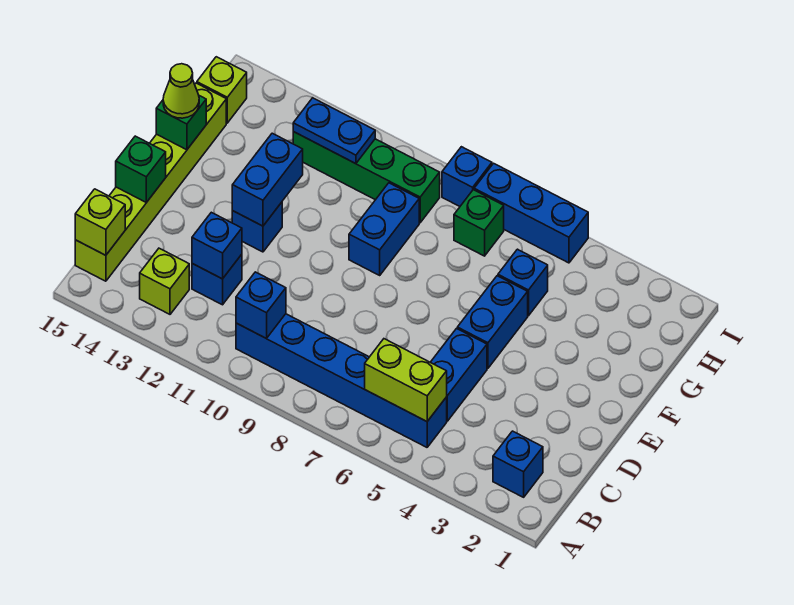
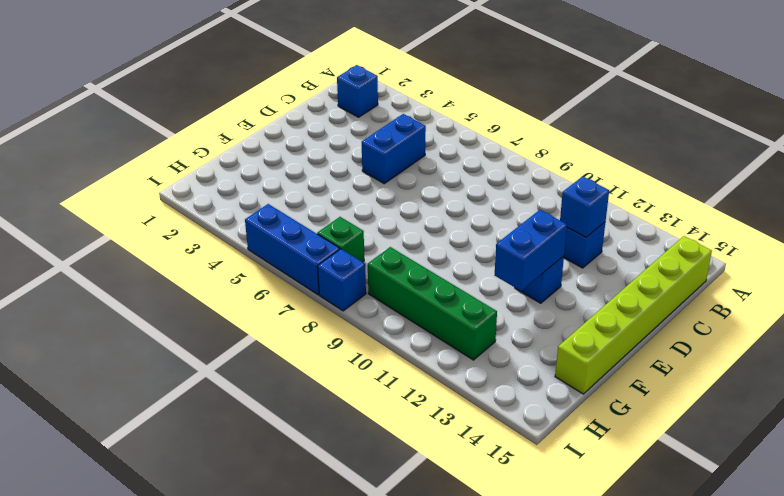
none -> blue 1x6 brick [236,314,447,447]
none -> lime 1x1 brick [140,248,189,314]
none -> blue 1x2 brick [457,276,528,368]

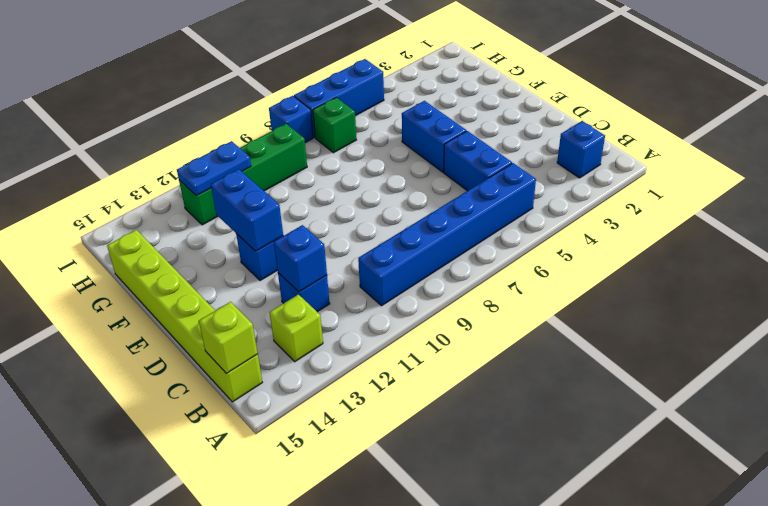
none -> blue 1x2 brick [349,183,419,275]
none -> blue 1x1 brick [498,249,548,316]
none -> lime 1x1 brick [197,57,247,123]

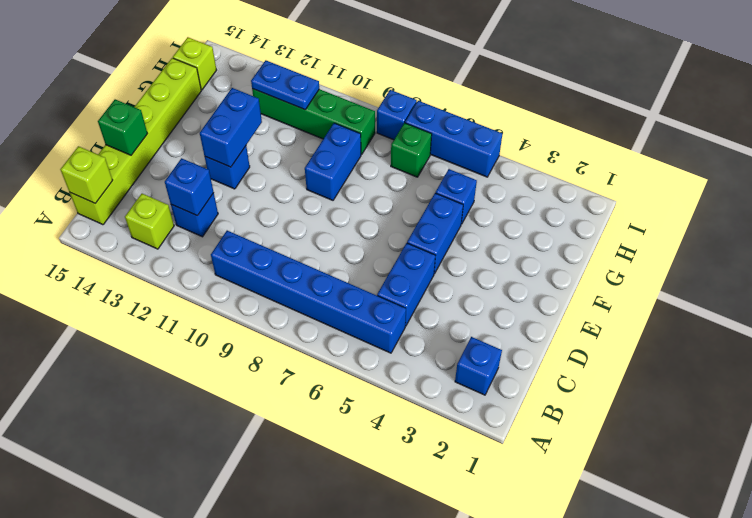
none -> lime 1x2 brick [365,339,447,422]
none -> blue 1x1 brick [236,272,286,339]
none -> green 1x1 brick [156,96,206,150]

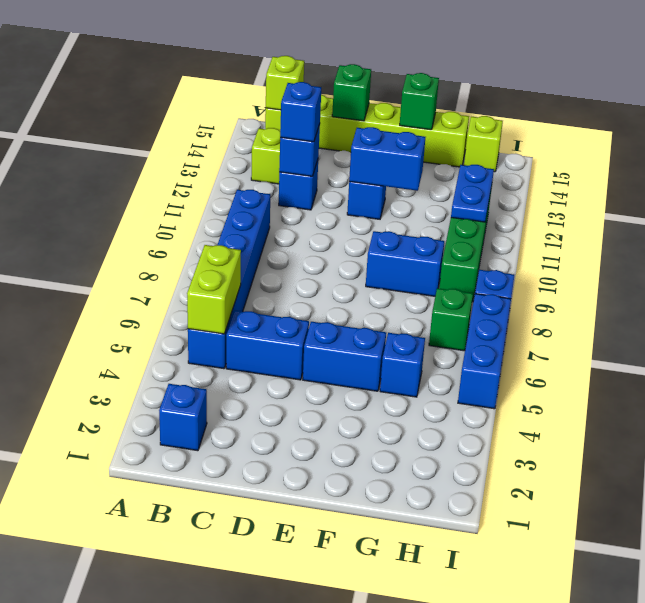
blue 1x1 brick [280,82,321,142] -> blue 1x1 brick moved to [236,272,286,339]
none -> lime 1x1 cone [163,64,199,118]

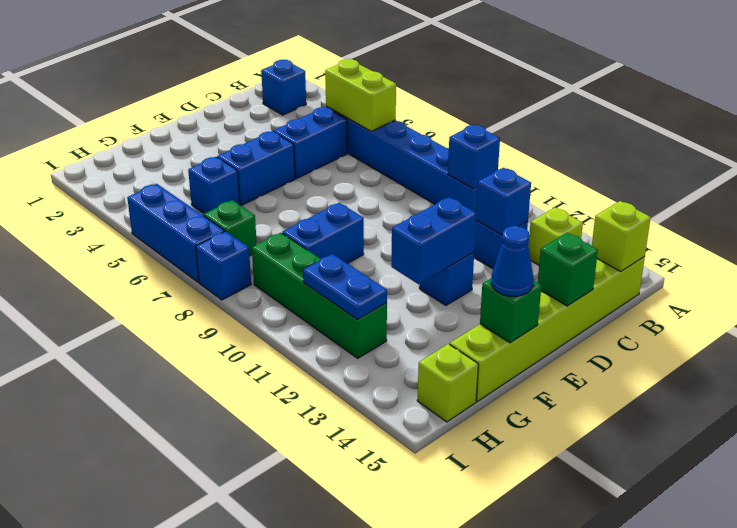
blue 1x1 cone [491,226,533,296] -> lime 1x1 cone [163,64,199,118]

